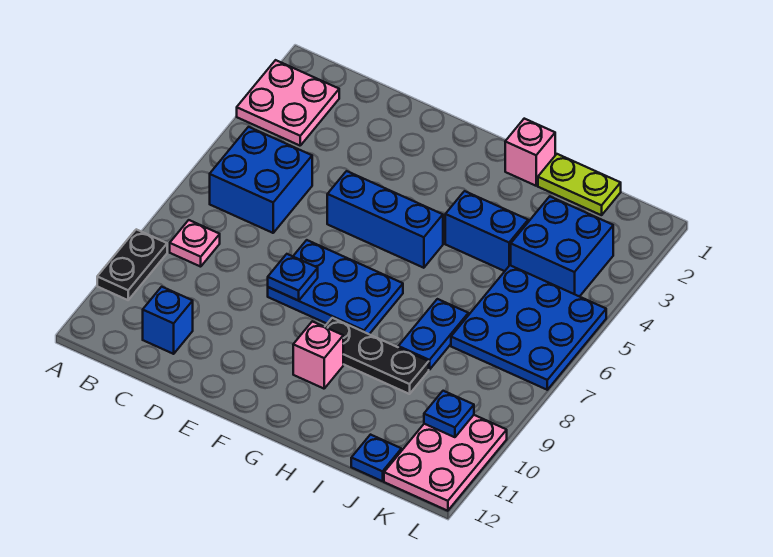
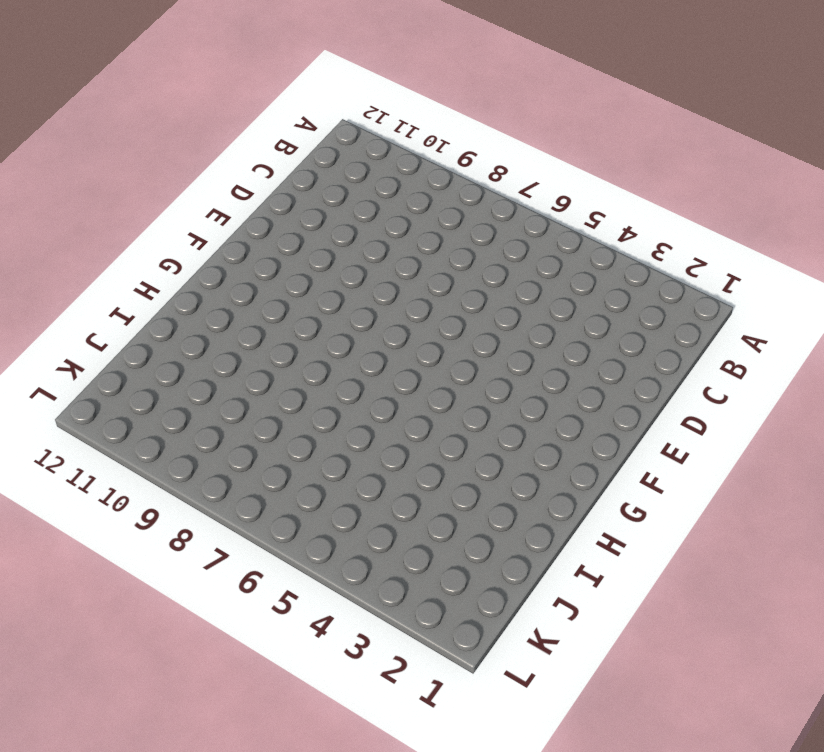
none -> pink 2x2 plate [237,60,339,146]
none -> black 1x2 plate [97,229,167,300]
none -> blue 2x2 brick [210,127,312,233]

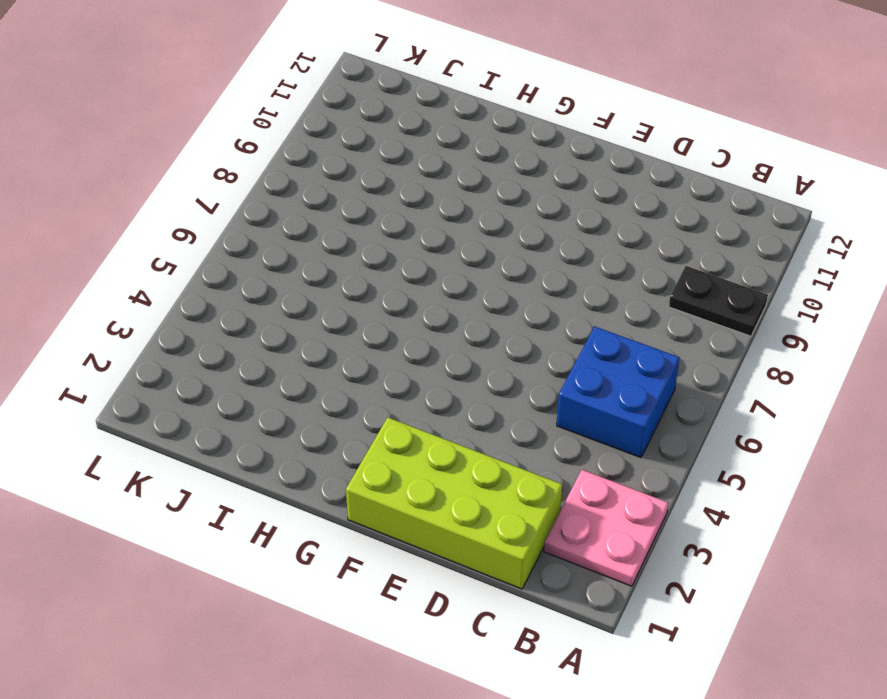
black 1x2 plate [669,266,768,336] -> black 1x2 plate turned to [97,229,167,300]
lime 2x4 brick [346,417,562,589] -> none
none -> pink 1x1 plate [170,220,220,267]
none -> blue 1x1 brick [143,287,193,354]
none -> blue 1x3 brick [327,171,443,268]

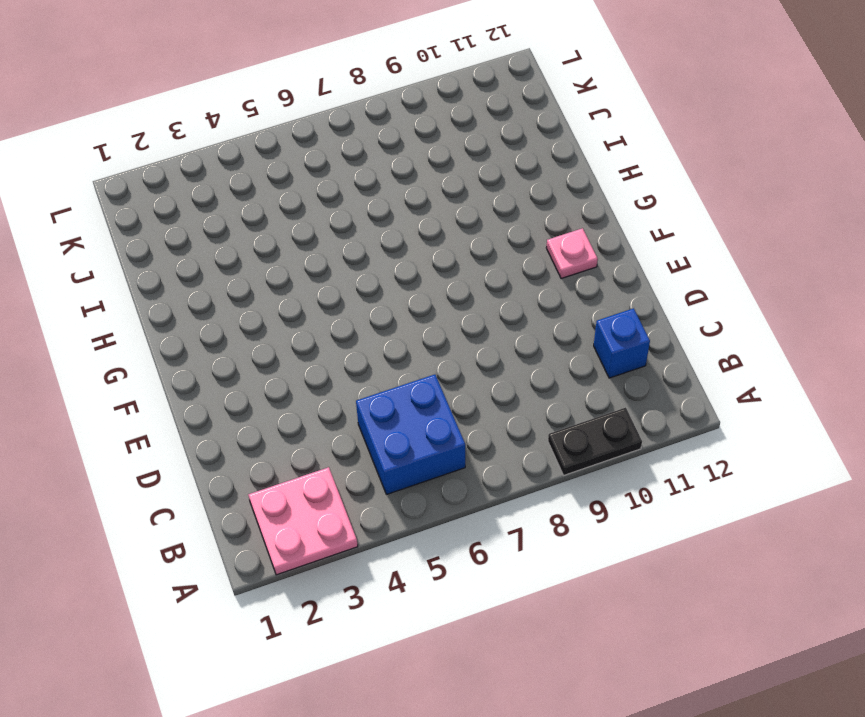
pink 1x1 plate [546,228,598,279] -> pink 1x1 plate moved to [170,220,220,267]
none -> blue 1x3 brick [327,171,443,268]
none -> blue 2x3 plate [268,240,403,334]
none -> black 1x3 plate [325,318,429,394]

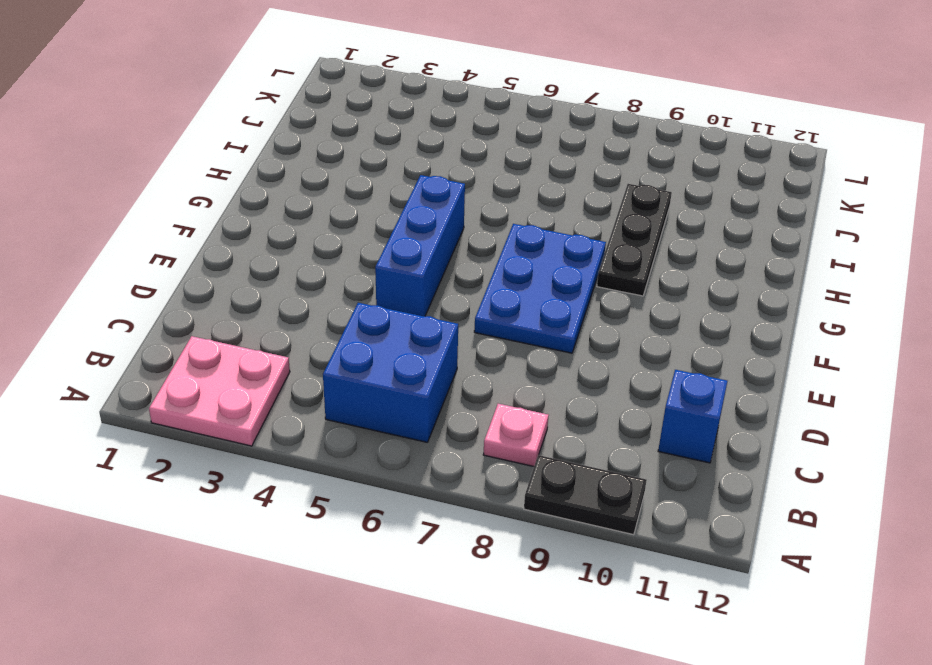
none -> pink 1x1 brick [293,321,343,389]
none -> pink 1x1 brick [505,119,555,186]
none -> blue 1x2 brick [445,191,528,271]

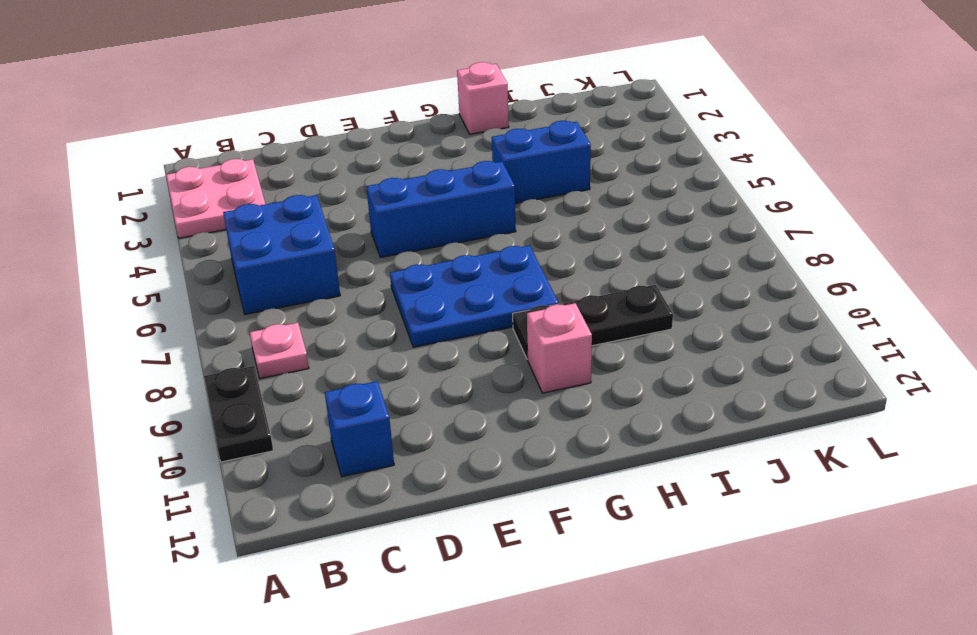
none -> lime 1x2 plate [538,154,621,215]
none -> blue 1x2 plate [398,299,468,370]
none -> blue 2x2 brick [511,196,613,297]

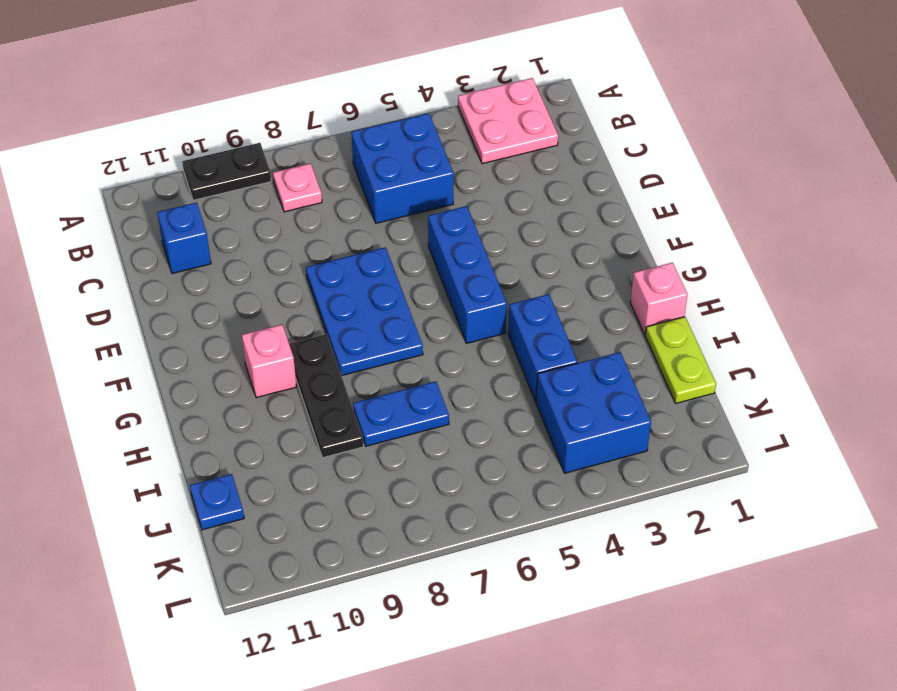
none -> blue 3x3 plate [451,265,606,390]
none -> pink 2x3 plate [384,415,507,511]
none -> blue 1x1 plate [268,254,318,301]

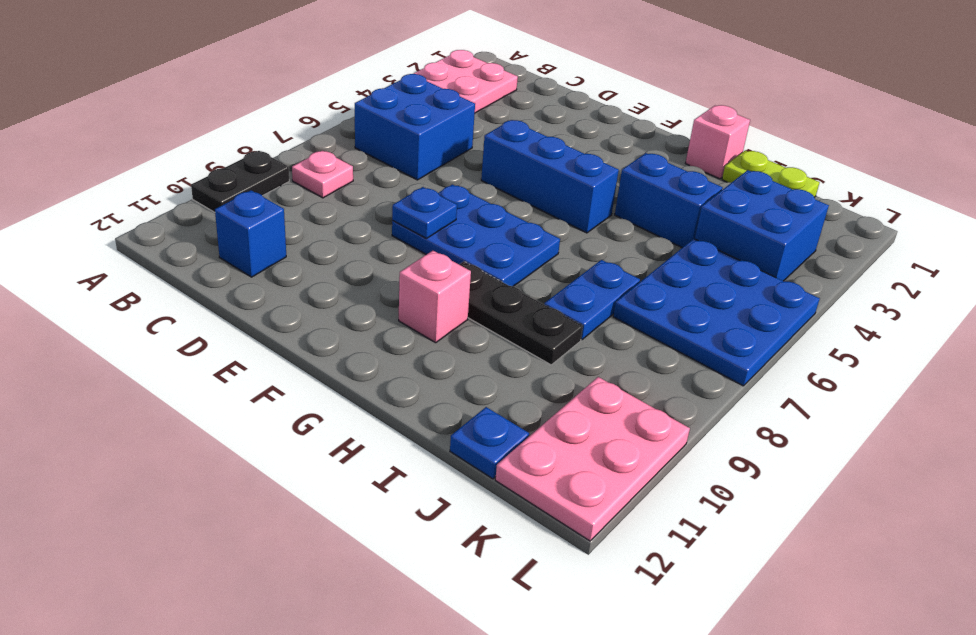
none -> blue 1x1 plate [424,391,474,437]

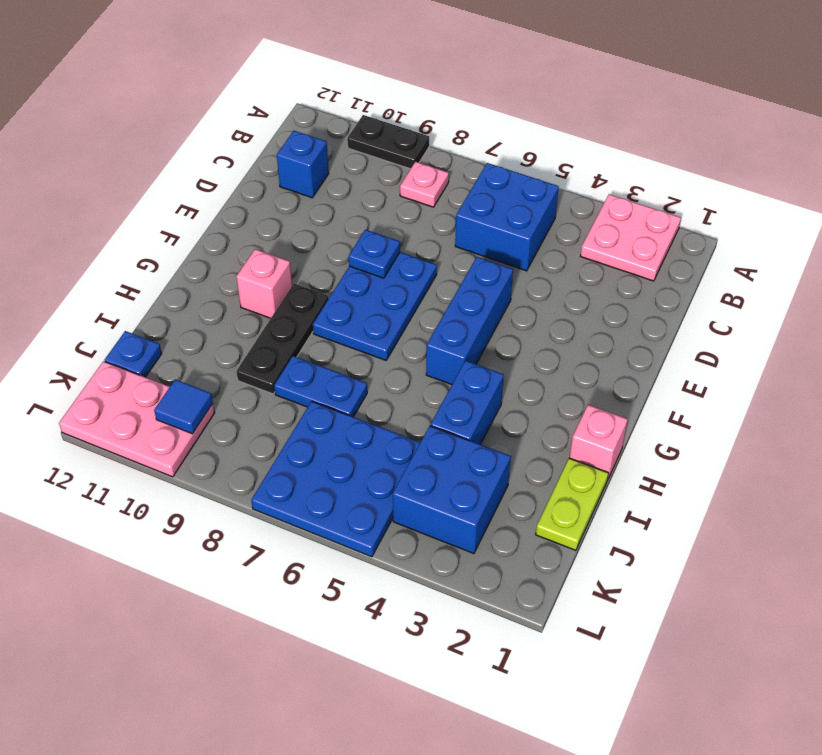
blue 1x1 tile [154,380,213,434] -> blue 1x1 plate [424,391,474,437]

